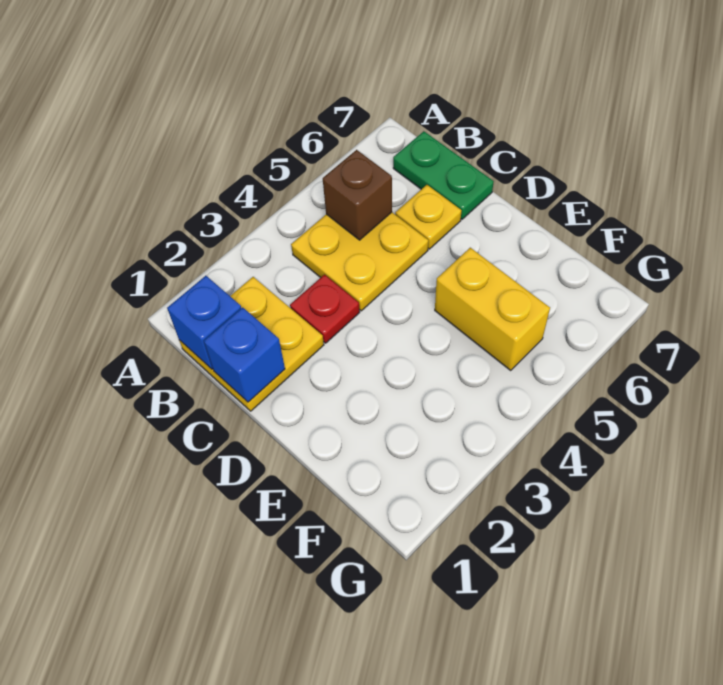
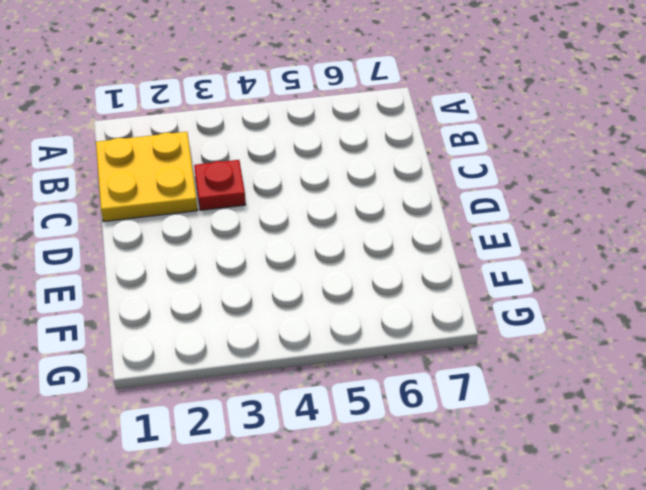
none -> yellow 2x2 plate [291,212,428,311]
none -> green 1x2 plate [393,131,494,219]

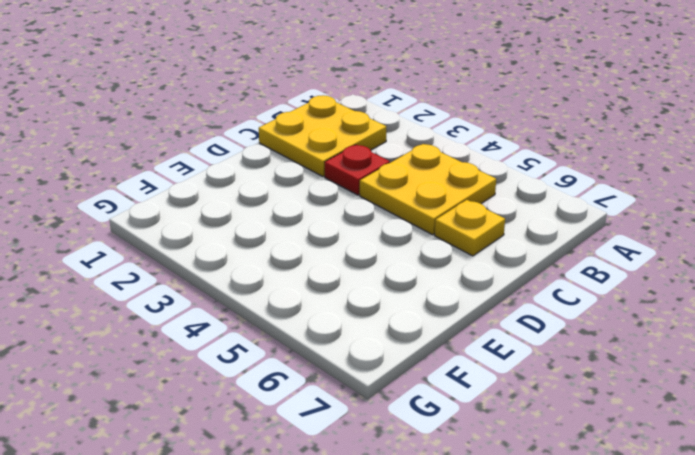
none -> green 1x2 plate [393,131,494,219]
none -> yellow 1x2 brick [435,248,550,370]

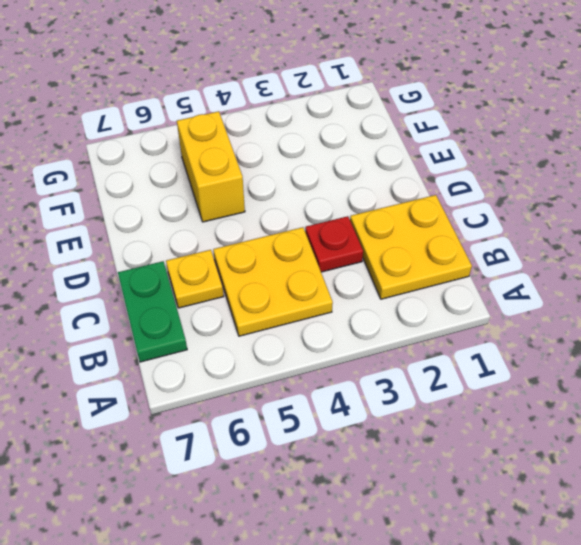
none -> blue 1x1 brick [167,276,241,369]
none -> brown 1x1 brick [323,150,392,240]

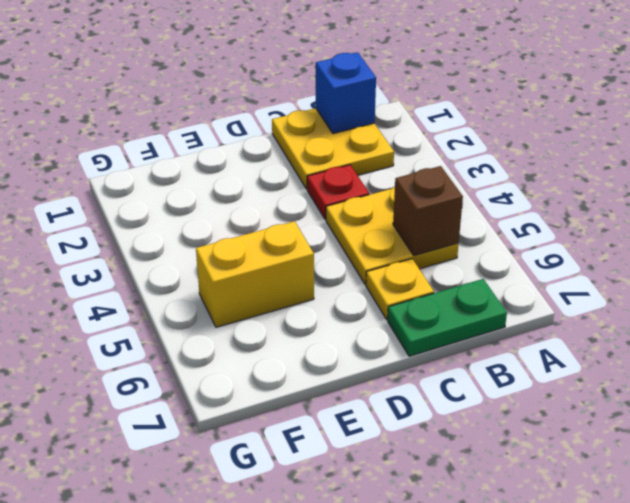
none -> blue 1x1 brick [204,307,285,402]

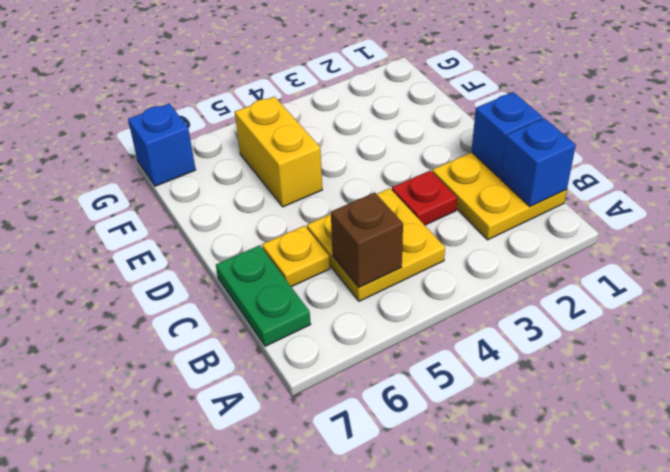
blue 1x1 brick [128,103,196,186] -> none

